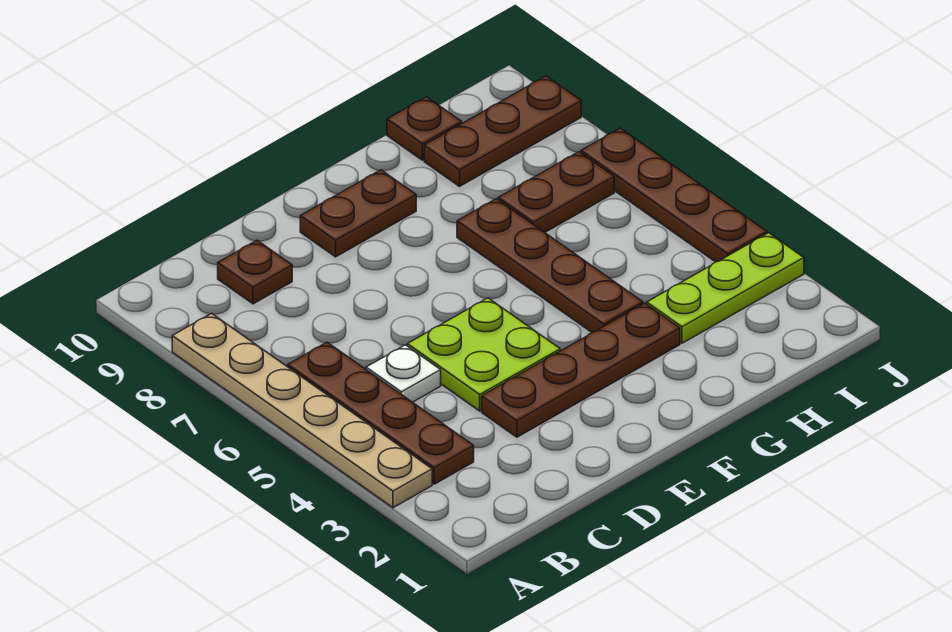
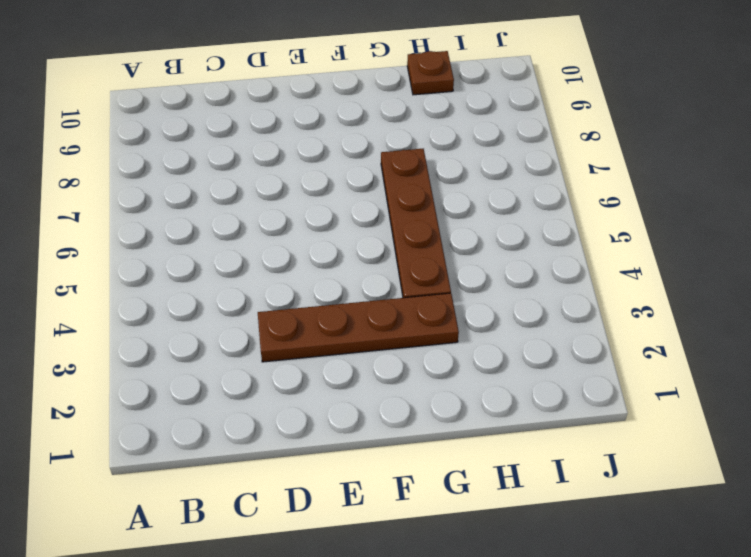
none -> tan 1x6 plate [172,313,432,508]
none -> brown 1x4 plate [288,342,474,484]
none -> white 1x1 plate [366,345,441,402]

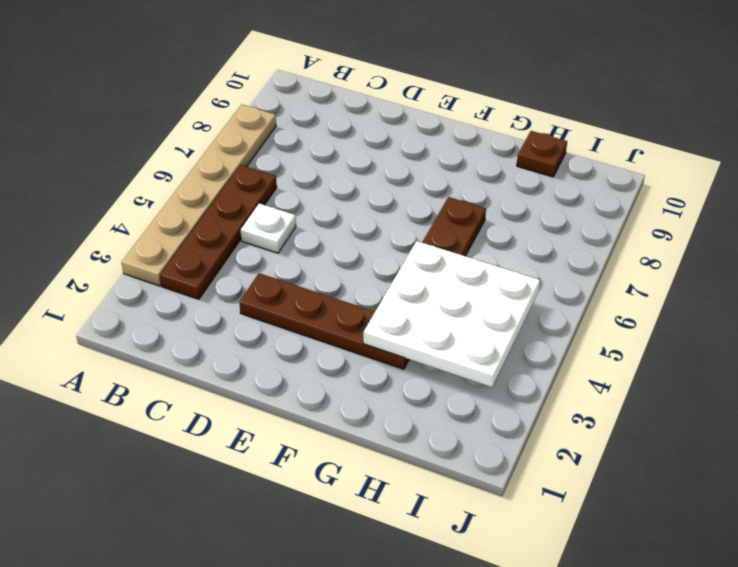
white 3x3 plate [363,241,540,387] -> none
none -> brown 1x1 plate [218,240,292,304]
none -> lime 2x2 plate [407,298,560,411]
none -> brown 1x2 plate [300,170,416,257]

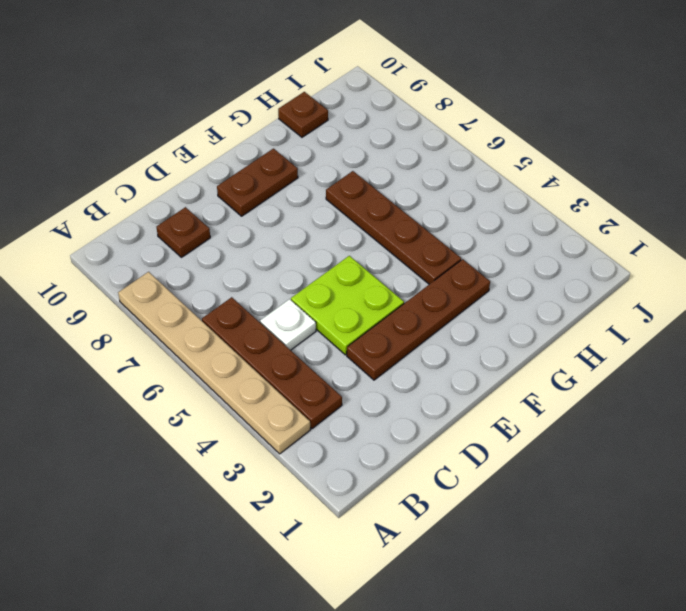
none -> lime 1x3 plate [647,233,804,343]
none -> brown 1x2 plate [498,152,614,233]
none -> brown 1x3 plate [424,76,581,186]

